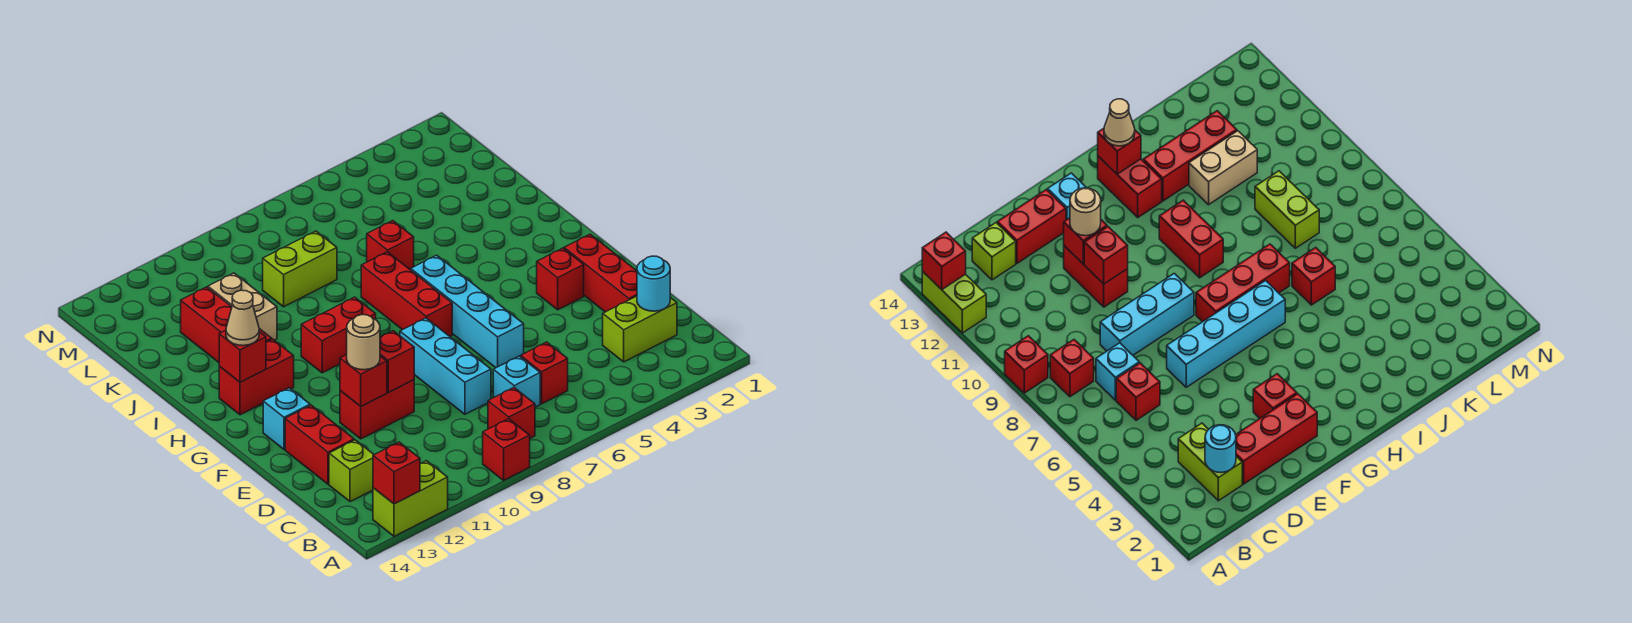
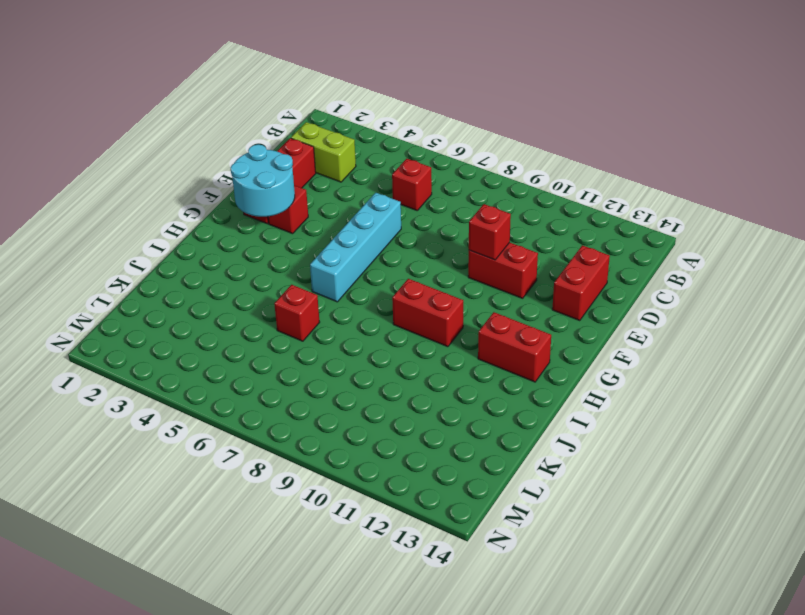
cyan 2x2 round brick [231,145,295,217] -> none
none -> red 1x1 brick [483,419,530,480]
none -> lime 1x2 brick [373,461,448,536]
none -> red 1x1 brick [488,388,535,438]

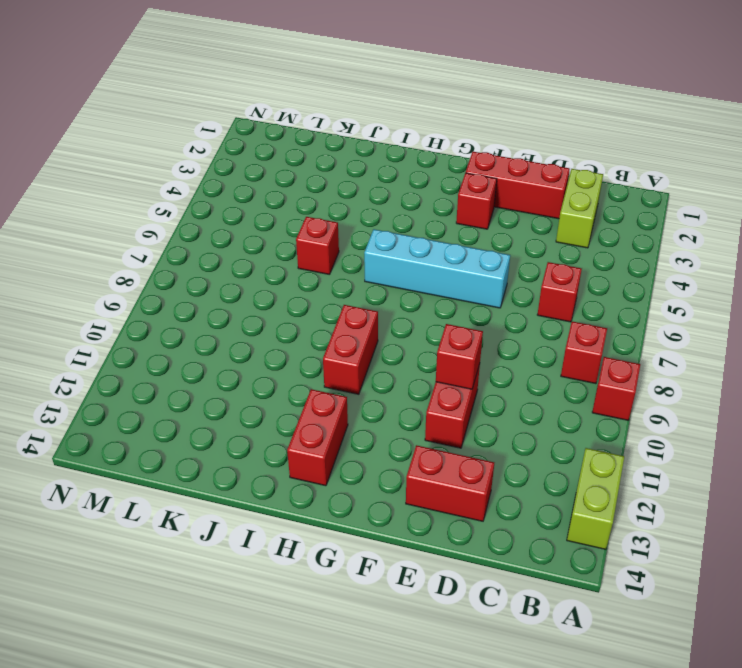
none -> cyan 1x1 brick [493,356,540,407]
none -> lime 1x1 brick [329,440,374,502]
none -> cyan 1x3 brick [400,318,491,414]

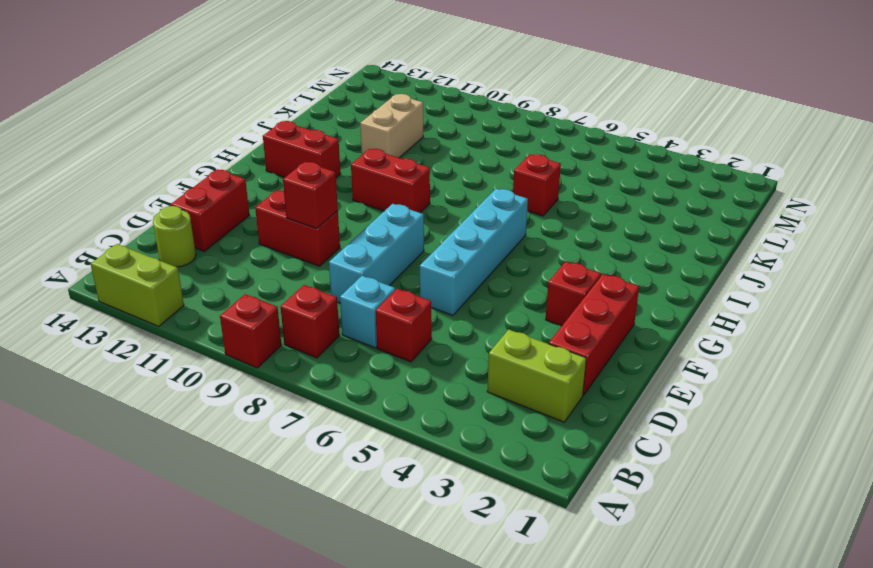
lime 1x1 round brick [153,206,196,267] -> lime 1x1 brick [329,440,374,502]
none -> cyan 1x1 brick [263,388,310,450]
none -> red 1x3 brick [361,252,452,336]
none -> red 1x3 brick [181,287,272,362]

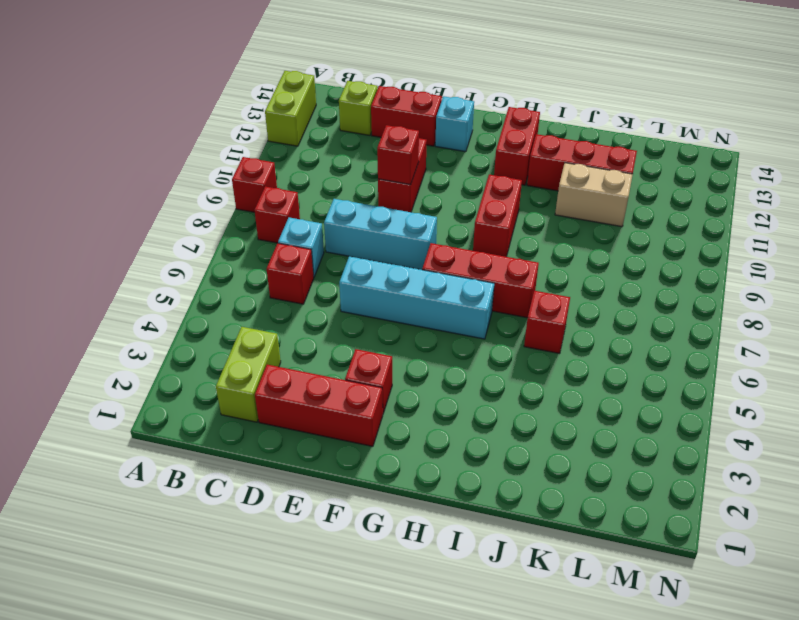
none -> lime 1x2 brick [263,231,337,307]
none -> red 1x1 brick [373,442,420,504]
none -> cyan 1x1 round brick [637,256,670,311]

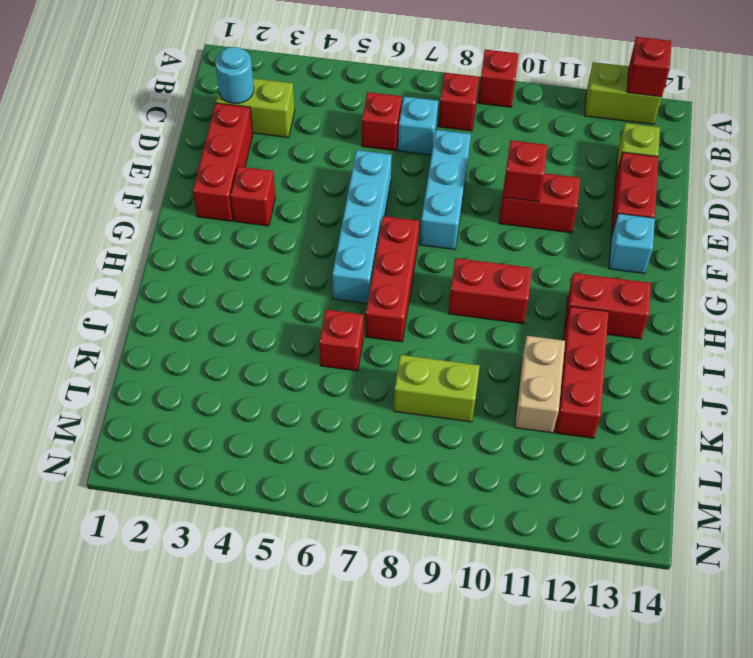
none -> red 1x1 brick [340,354,387,406]
none -> red 1x1 brick [219,330,266,382]
none -> tan 1x1 round brick [347,315,380,370]

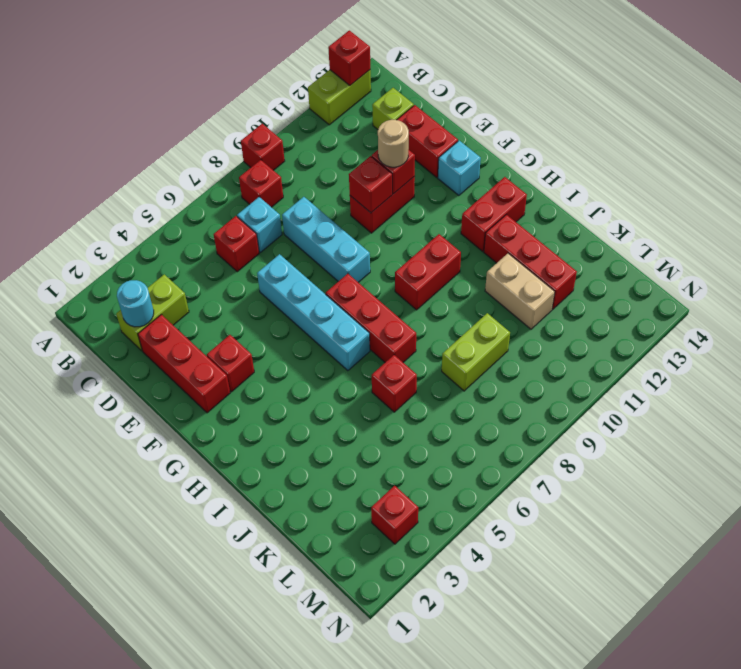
red 1x1 brick [371,486,418,544] -> red 1x1 brick moved to [219,330,266,382]
none -> tan 1x1 cone [226,290,259,346]

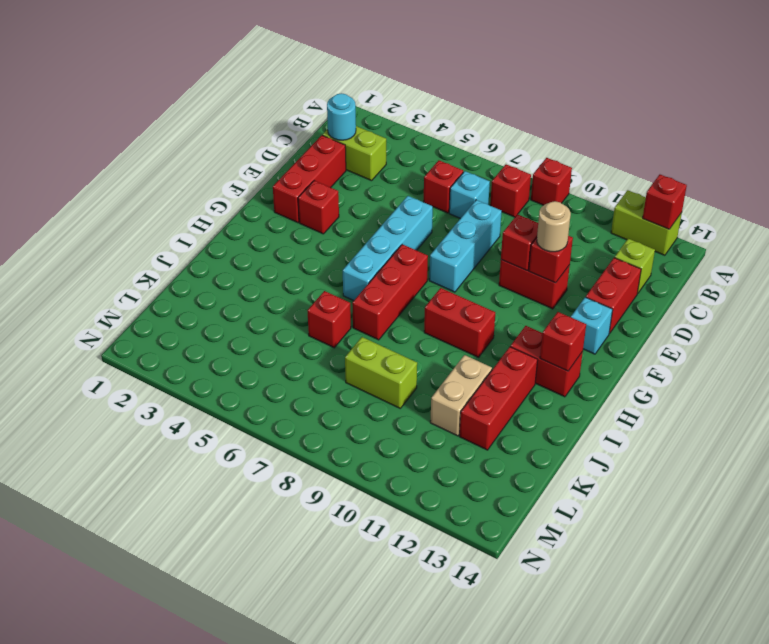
none -> tan 1x1 cone [226,290,259,346]

